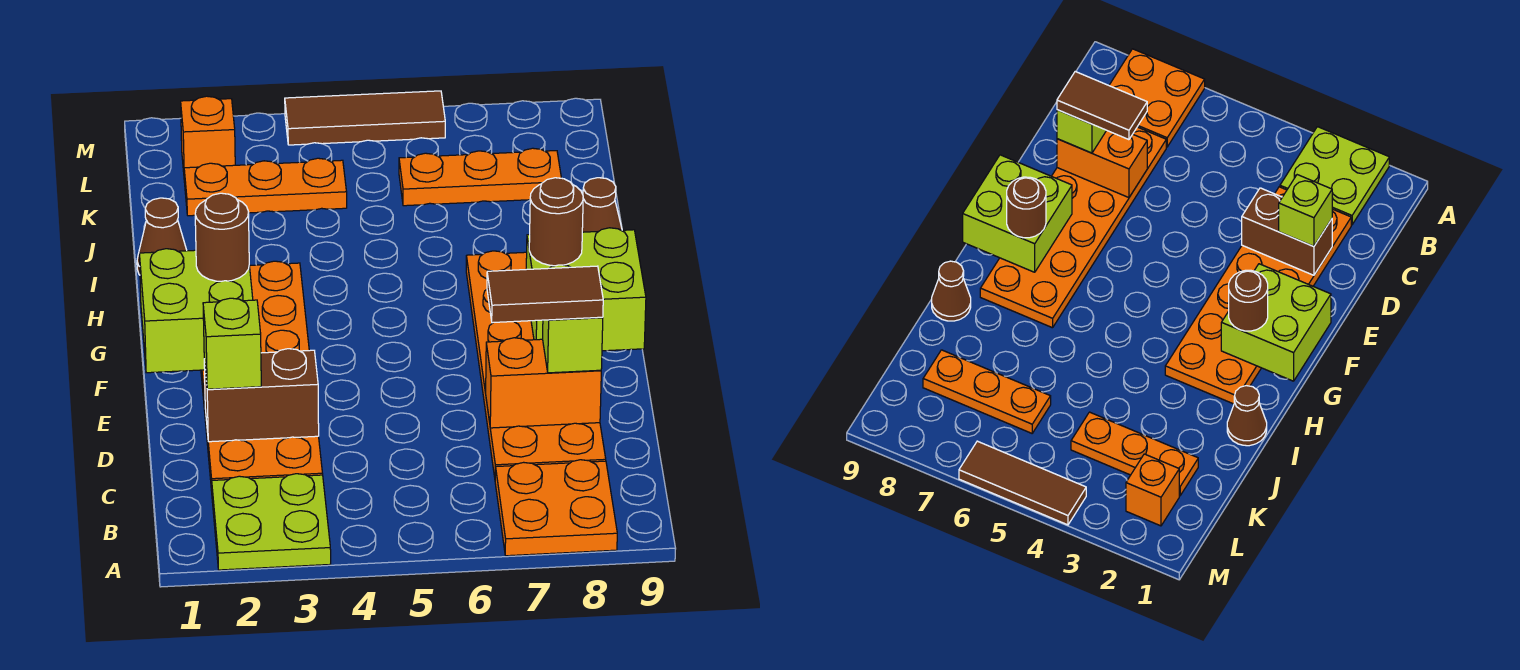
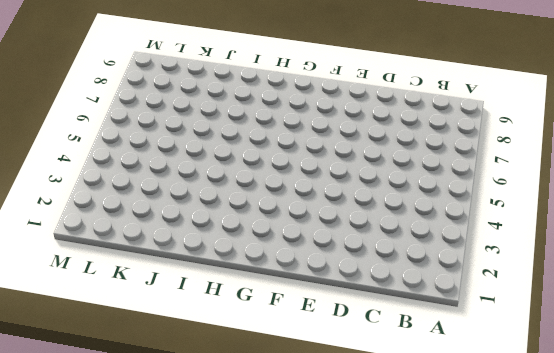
none -> lime 2x2 plate [212,474,331,570]
none -> orange 2x2 plate [495,460,617,556]
none -> orange 2x6 plate [201,261,323,491]

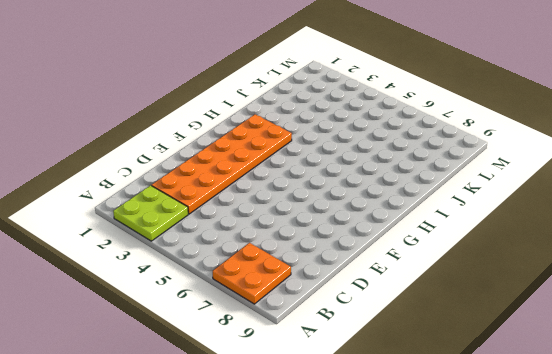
none -> orange 2x6 plate [466,251,606,477]
none -> brown 1x1 cone [137,198,187,275]
none -> brown 1x1 cone [582,178,622,232]

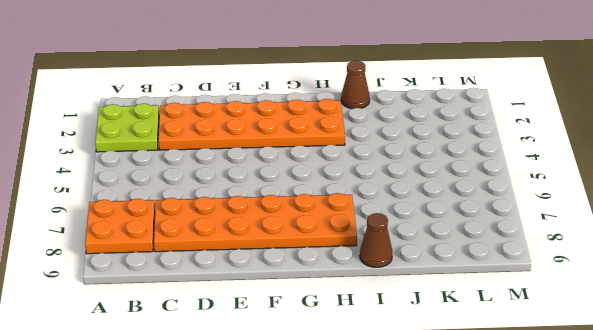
none -> orange 1x3 plate [184,158,347,216]
none -> orange 1x3 plate [399,148,561,206]
none -> orange 1x1 brick [181,96,235,182]

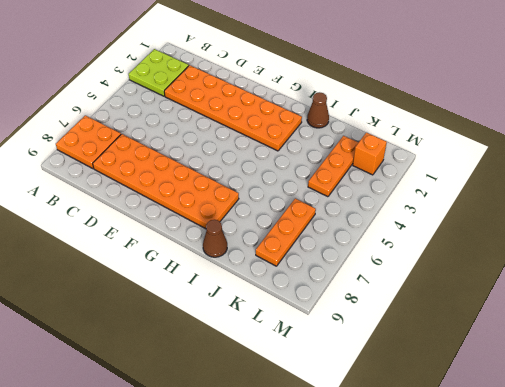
none -> brown 1x3 tile [285,91,445,145]
none -> brown 1x2 brick [204,349,319,442]
none -> orange 1x2 brick [486,338,601,428]

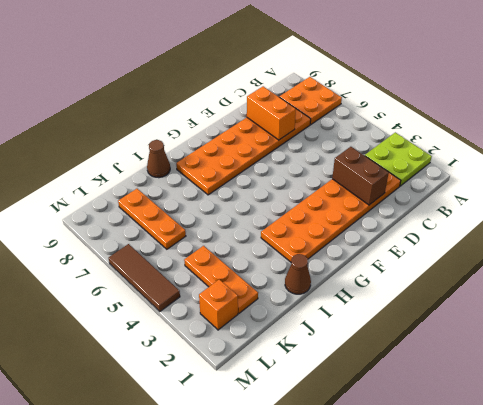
none -> lime 2x2 brick [139,249,253,373]
none -> lime 2x2 brick [526,228,646,351]
none -> lime 1x1 brick [203,298,261,389]

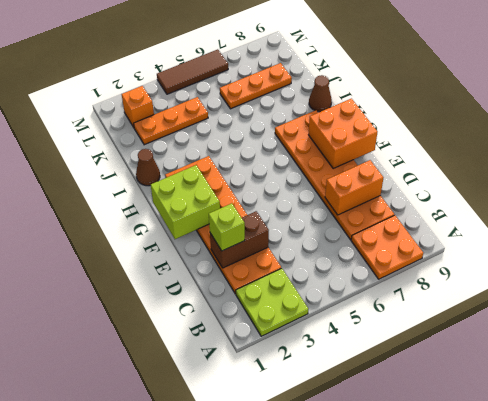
orange 2x2 brick [308,99,377,168] -> lime 2x2 brick [526,228,646,351]
none -> lime 1x1 brick [543,317,603,373]
none -> brown 1x1 round brick [195,193,249,281]
none -> brown 1x1 round brick [529,178,583,266]

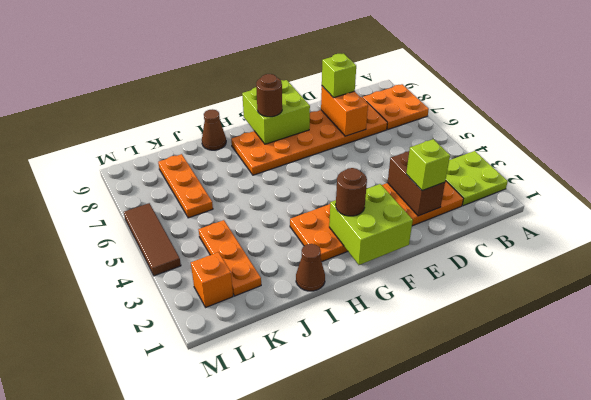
none -> brown 1x2 tile [487,266,603,323]

